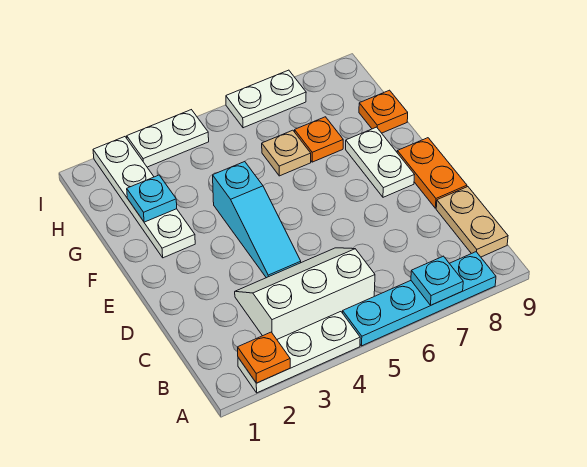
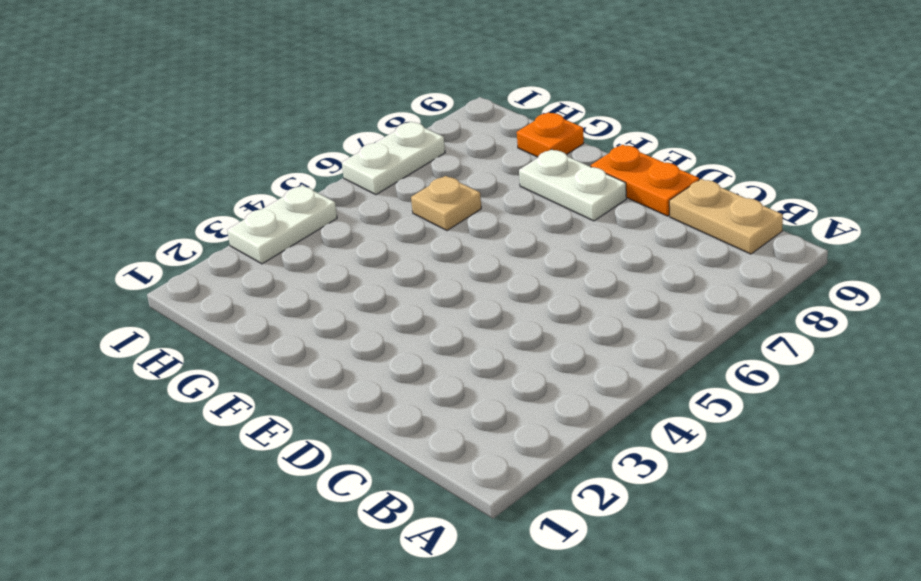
none -> white 1x3 plate [238,312,360,393]
none -> cyan 1x4 plate [343,252,496,346]
none -> white 2x3 slope [235,248,375,339]

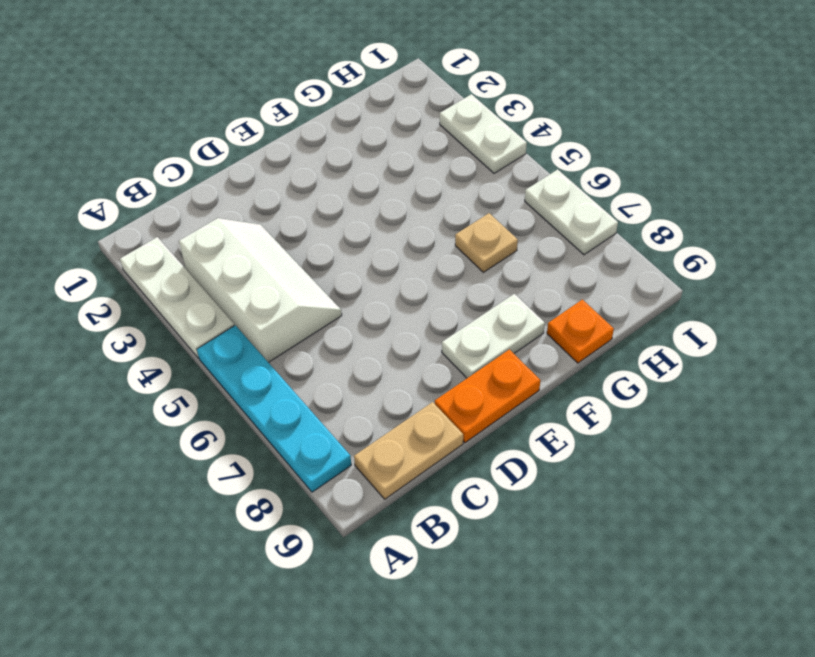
none -> cyan 1x3 slope [213,162,301,278]
none -> white 1x4 plate [93,137,195,258]
none -> orange 1x1 plate [295,117,343,162]

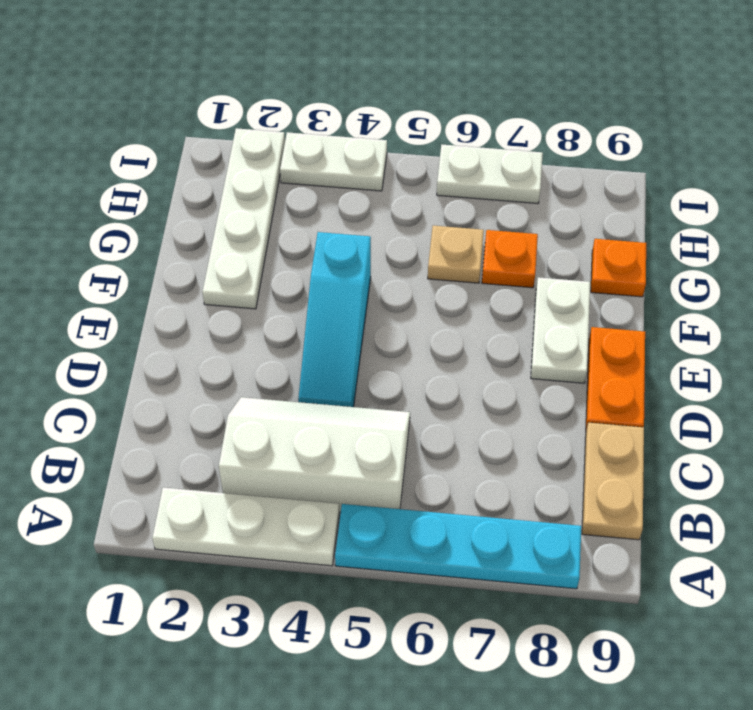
none -> orange 1x1 plate [238,332,290,383]
none -> cyan 1x1 plate [411,256,463,305]
none -> cyan 1x1 plate [127,175,177,222]

